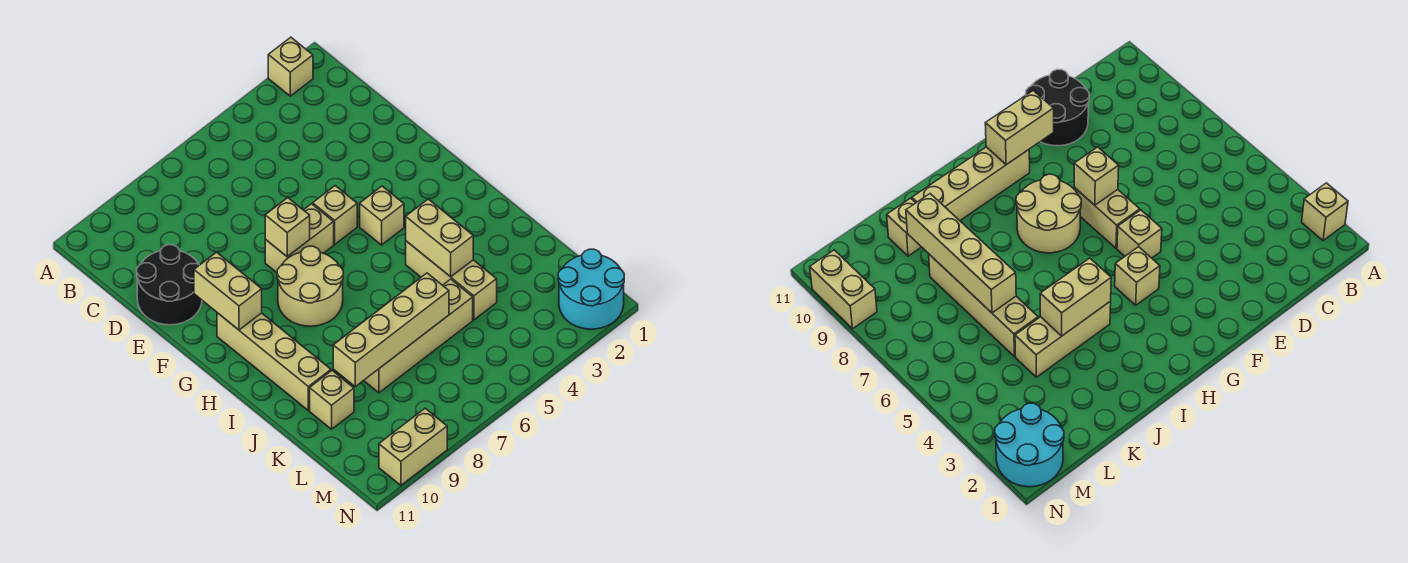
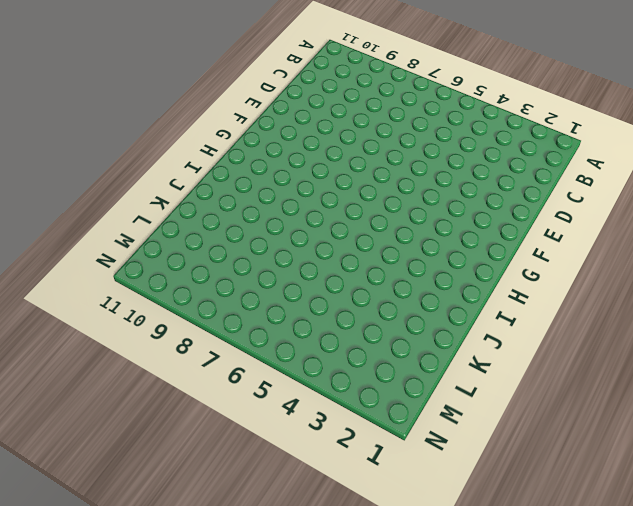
none -> tan 1x1 brick [268,37,313,96]
none -> black 2x2 round brick [137,245,202,325]
none -> tan 1x1 brick [313,186,357,244]

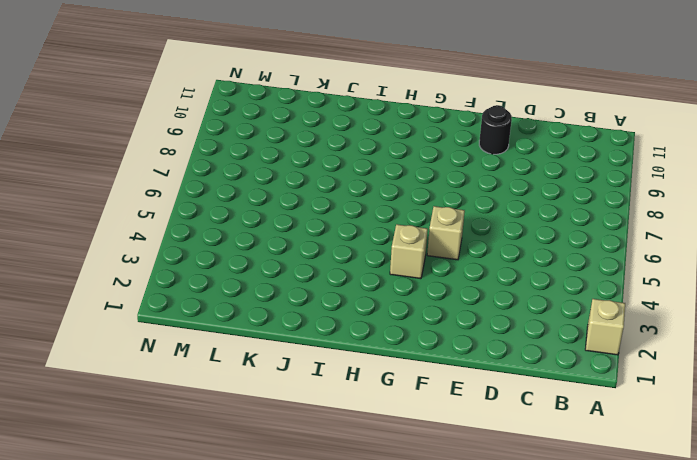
black 1x1 round brick [479,106,512,154] -> black 2x2 round brick [137,245,202,325]
none -> tan 1x2 brick [265,204,334,273]
none -> tan 2x2 round brick [277,246,343,326]
none -> tan 1x4 brick [217,313,331,411]

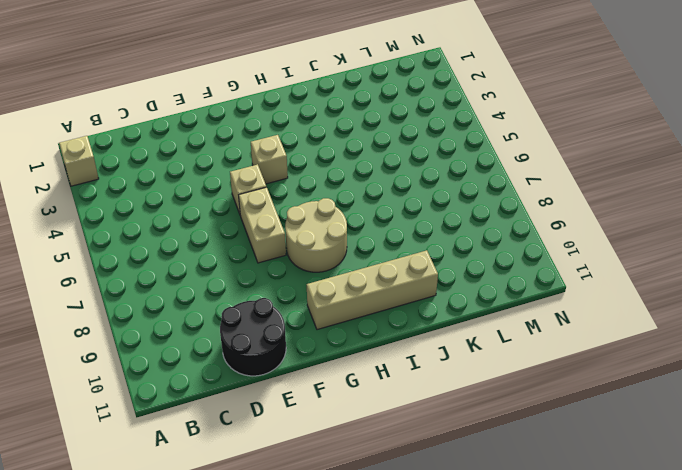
none -> tan 1x3 brick [406,241,497,320]
none -> tan 1x4 brick [364,279,473,393]
none -> tan 1x1 brick [310,370,354,429]

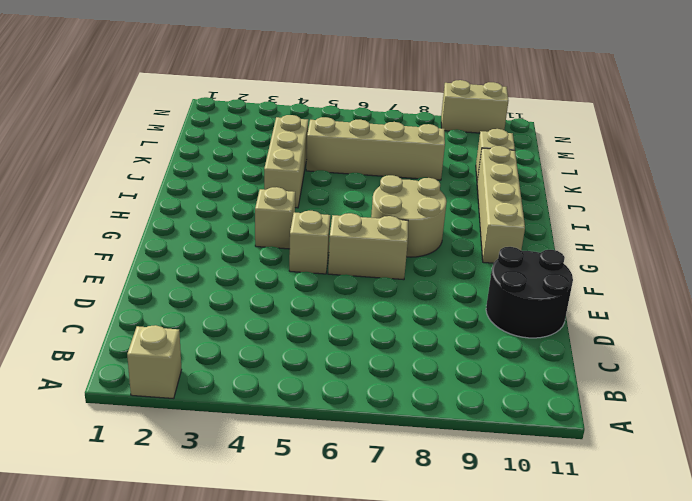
none -> cyan 2x2 round brick [558,249,624,329]
none -> tan 1x1 brick [265,198,310,257]
none -> tan 1x2 brick [194,252,262,330]

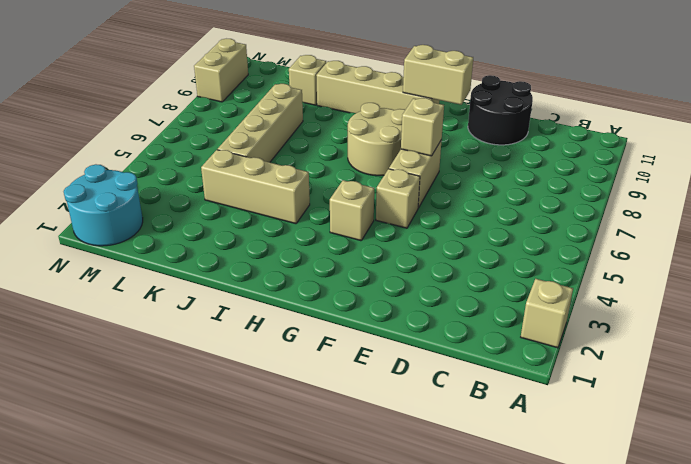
none -> tan 1x2 brick [406,199,473,277]
none -> tan 1x4 brick [333,273,449,386]

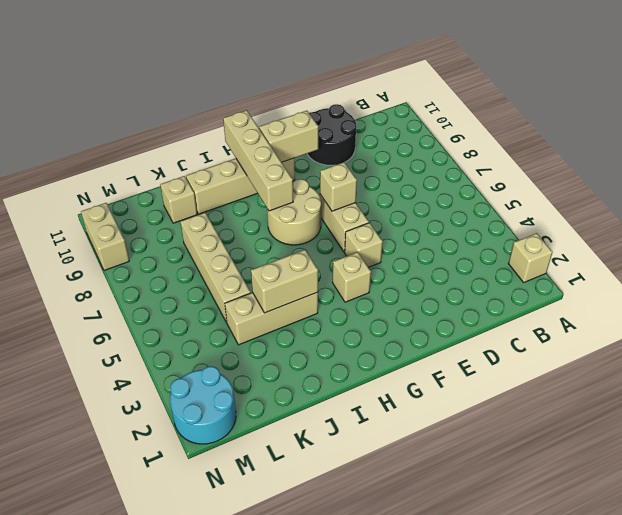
tan 1x4 brick [223,110,293,211] -> tan 1x4 brick moved to [333,273,449,386]

